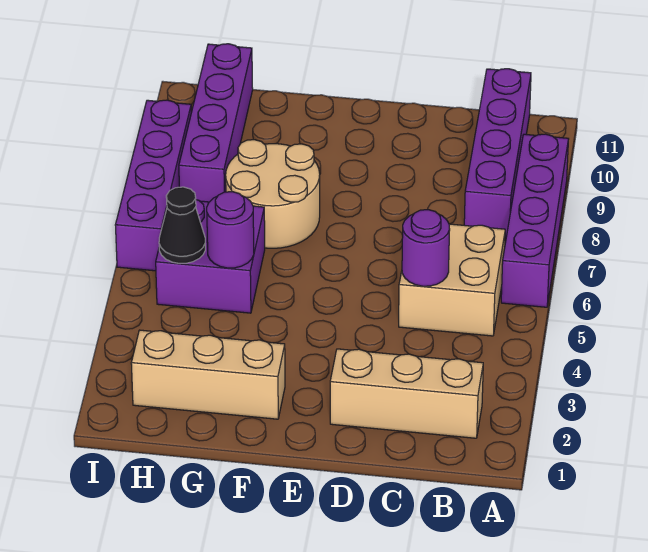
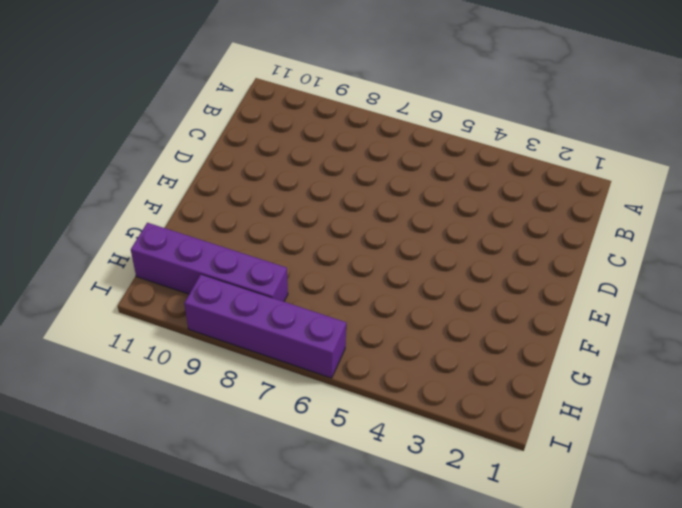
none -> purple 1x4 brick [501,134,568,307]
none -> tan 1x3 brick [330,349,483,438]
none -> tan 2x2 brick [399,224,505,336]

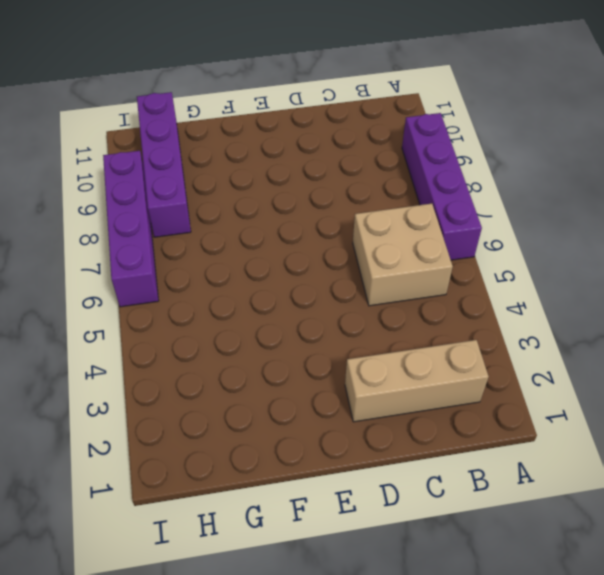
none -> purple 1x4 brick [464,69,531,238]
none -> tan 1x3 brick [131,330,285,419]
none -> tan 2x2 round brick [226,140,320,248]

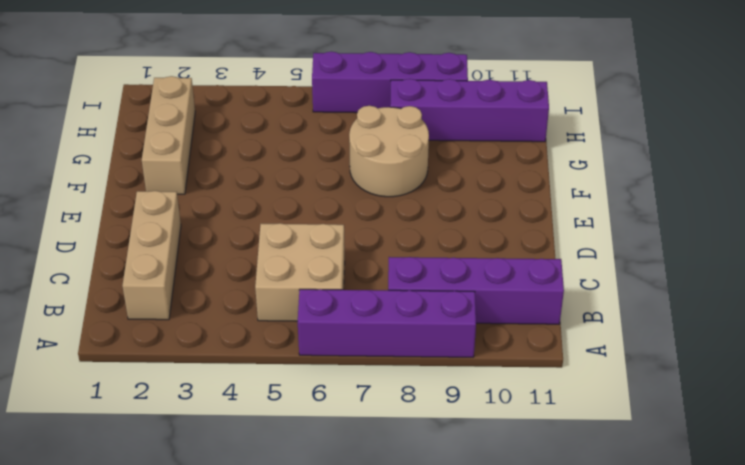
none -> purple 2x2 brick [156,200,265,313]
none -> purple 1x1 round brick [402,210,450,286]
none -> purple 1x1 round brick [207,192,254,268]

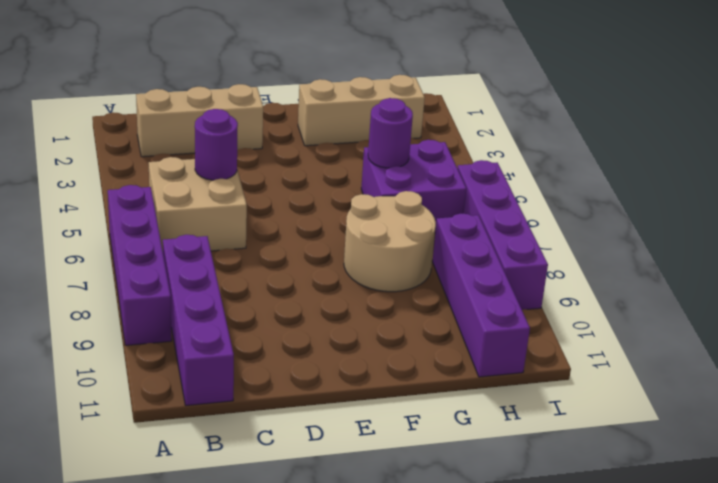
none -> black 1x1 cone [159,187,205,263]

